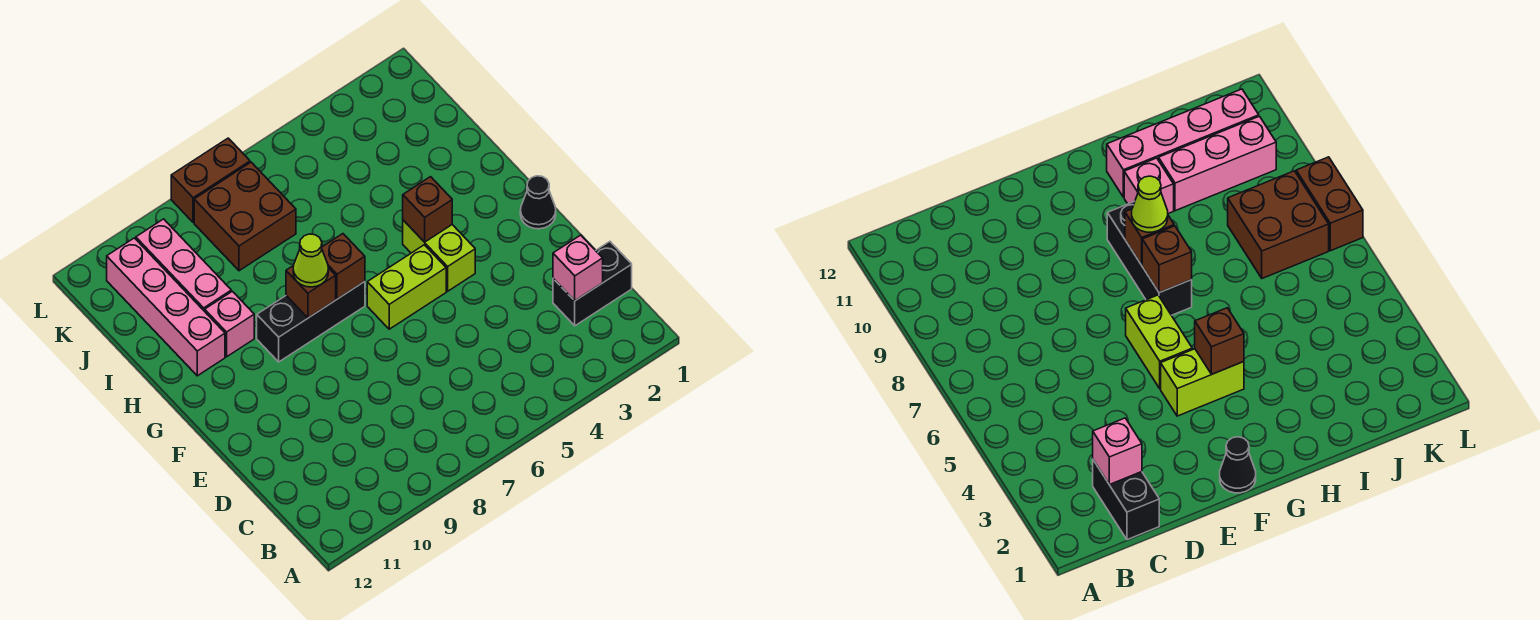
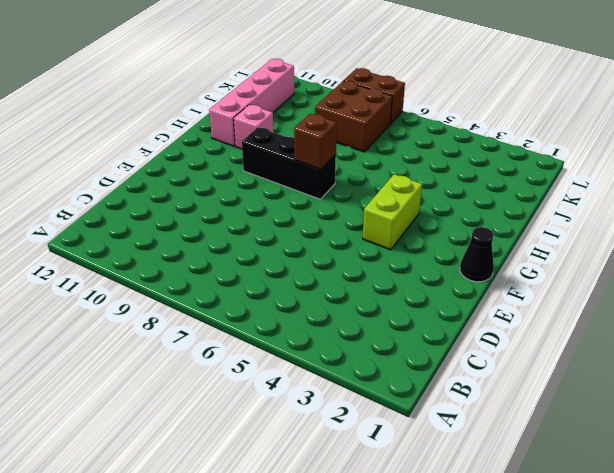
none -> black 1x2 brick [553,242,632,326]
none -> lime 1x2 brick [367,245,446,329]
none -> pink 1x3 brick [136,219,231,311]

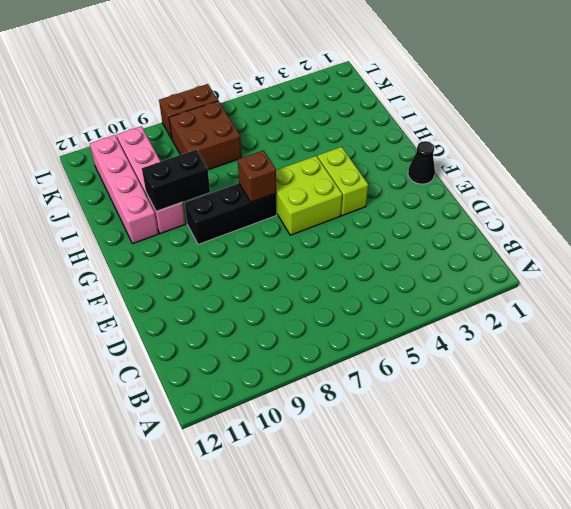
lime 2x2 brick [276,156,342,235] -> lime 1x2 brick [367,245,446,329]
black 1x2 brick [142,150,210,211] -> black 1x2 brick moved to [553,242,632,326]
none -> pink 1x1 brick [553,235,603,301]
none -> brown 1x1 brick [403,177,452,242]
none -> brown 1x1 brick [286,265,336,318]

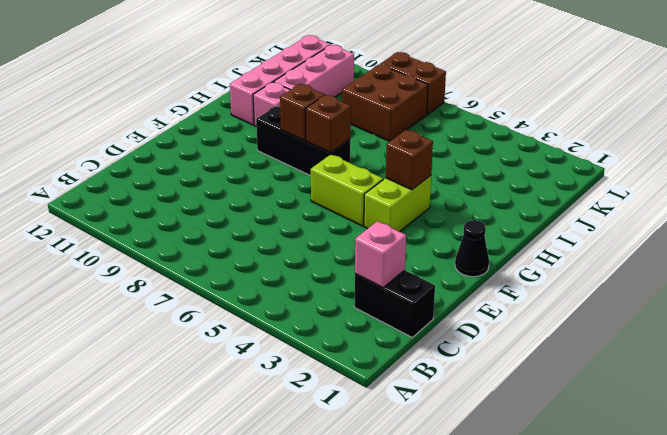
none -> lime 1x1 cone [293,234,329,287]

